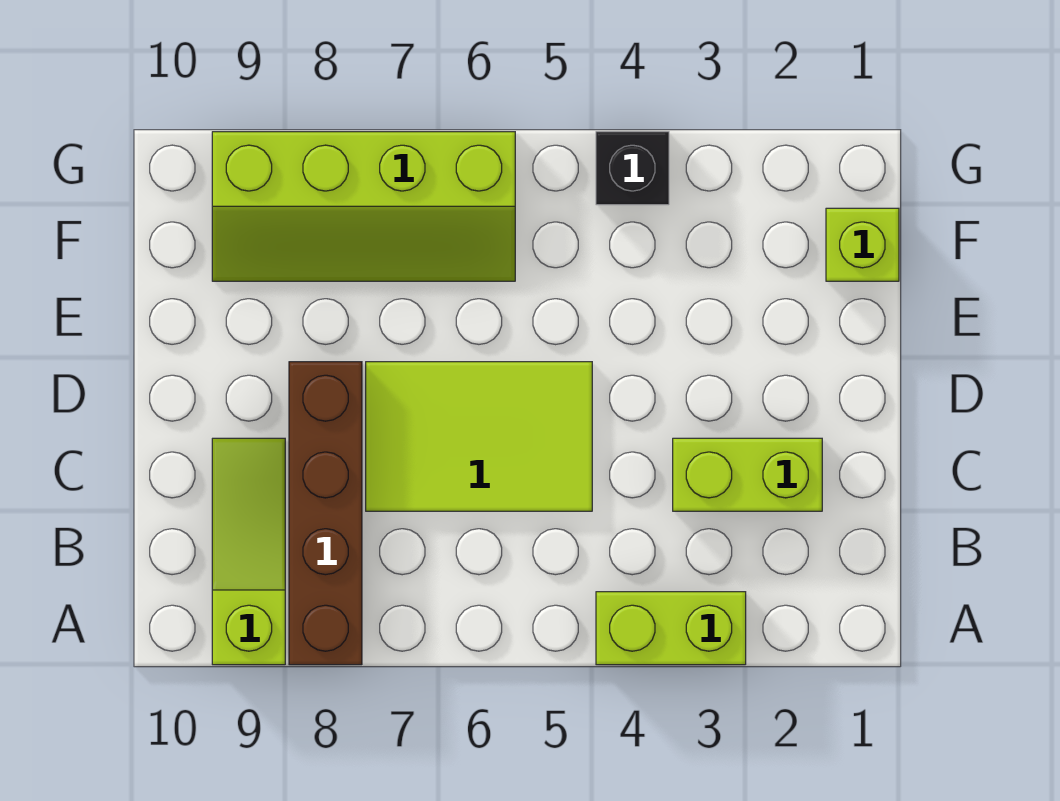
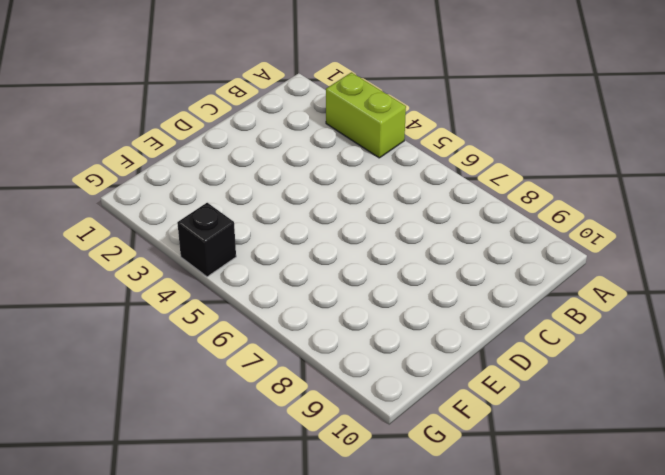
none -> brown 1x4 brick [289,362,362,665]
none -> lime 1x3 slope [212,438,285,665]

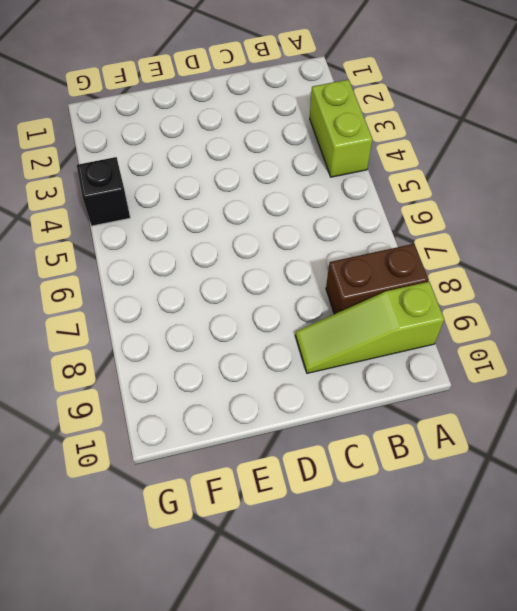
brown 1x2 brick [326,244,428,314] -> brown 1x4 brick [289,362,362,665]
none -> lime 1x2 brick [673,438,822,511]
none -> lime 2x3 tile [366,362,592,511]

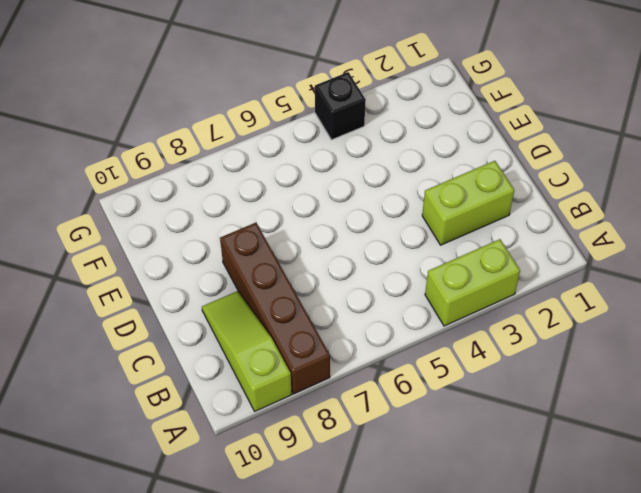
none -> lime 2x3 tile [366,362,592,511]
none -> lime 1x1 brick [826,208,899,281]

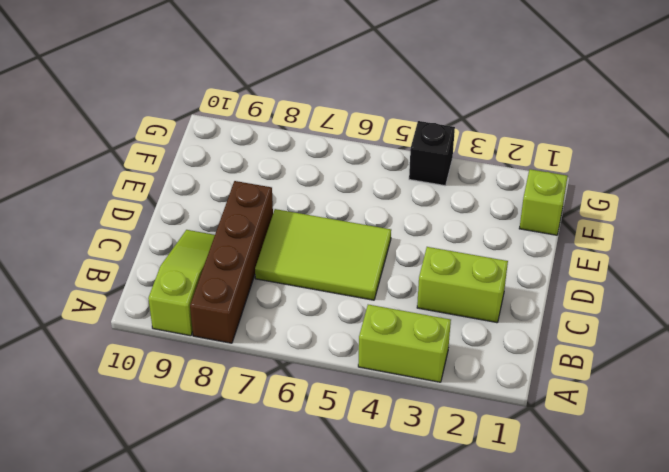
none -> lime 2x4 slope [212,132,515,281]

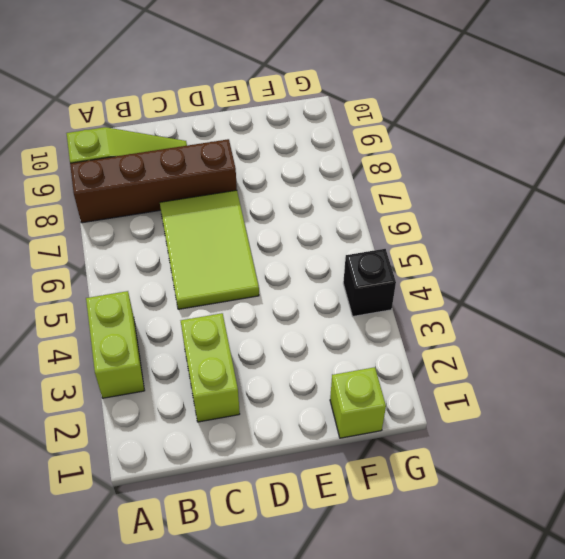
none -> lime 2x4 slope [212,132,515,281]

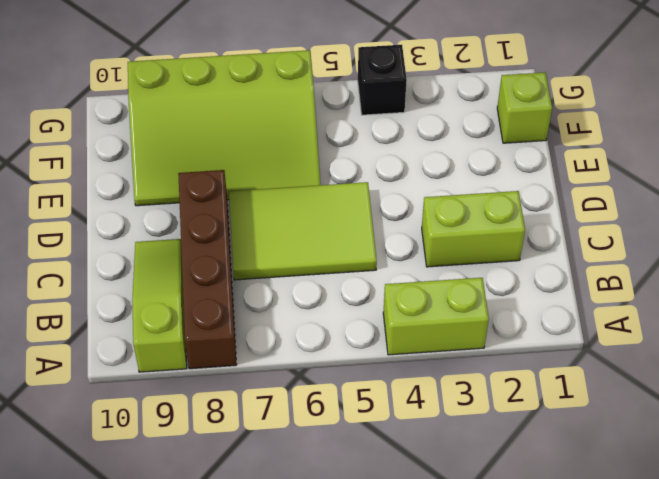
lime 3x4 slope [128,50,321,206] -> lime 2x4 slope [212,132,515,281]

